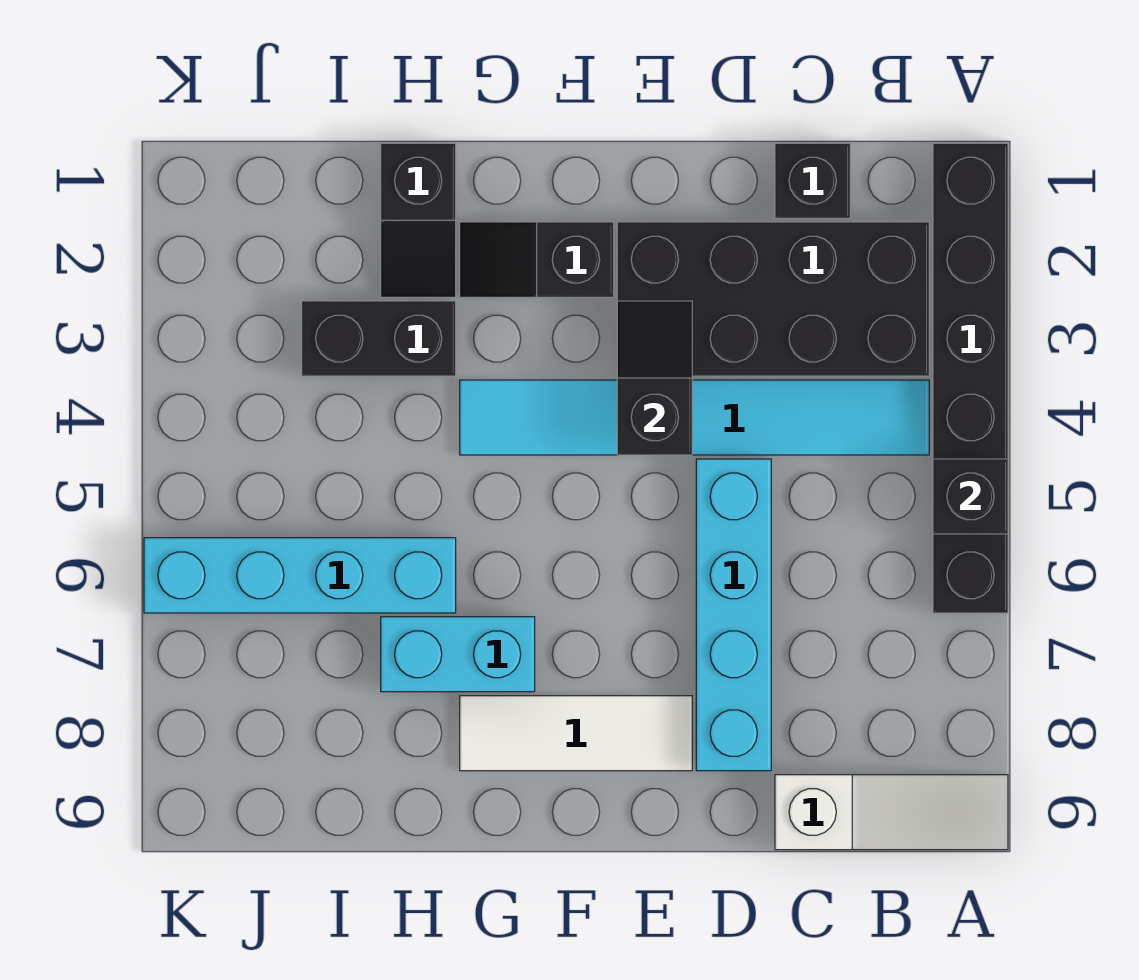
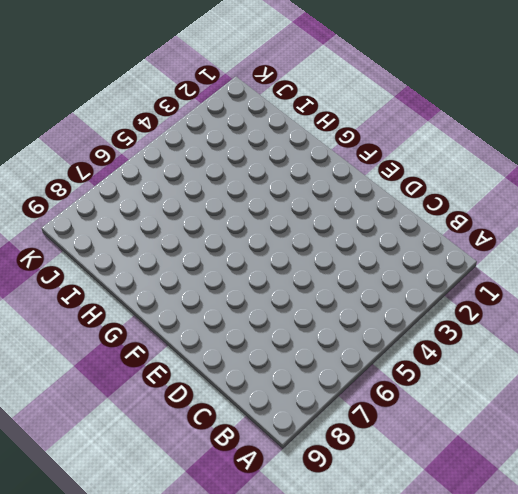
none -> black 1x6 brick [933,143,1008,613]
none -> white 1x3 slope [775,775,1008,850]
none -> black 2x4 brick [617,222,929,376]

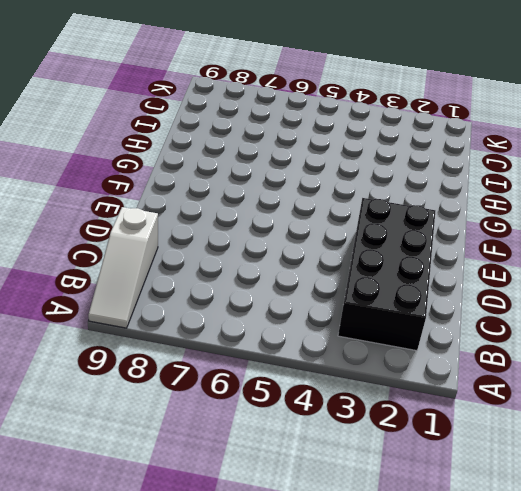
none -> black 1x6 brick [933,143,1008,613]
none -> cyan 1x6 tile [460,380,929,455]
none -> black 1x1 brick [775,143,850,218]

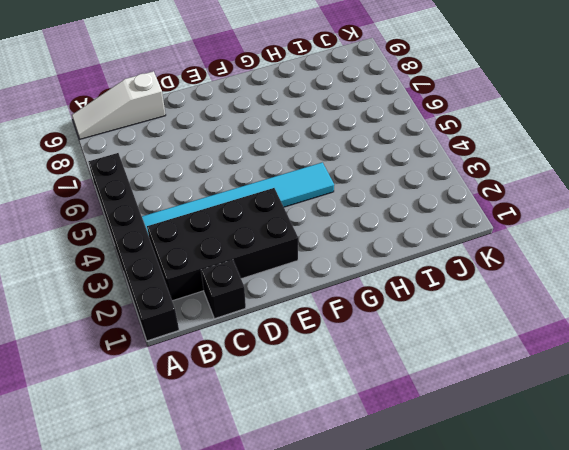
none -> cyan 1x4 brick [696,459,771,771]
none -> white 1x3 tile [460,696,692,771]
none -> black 1x2 slope [460,222,614,297]

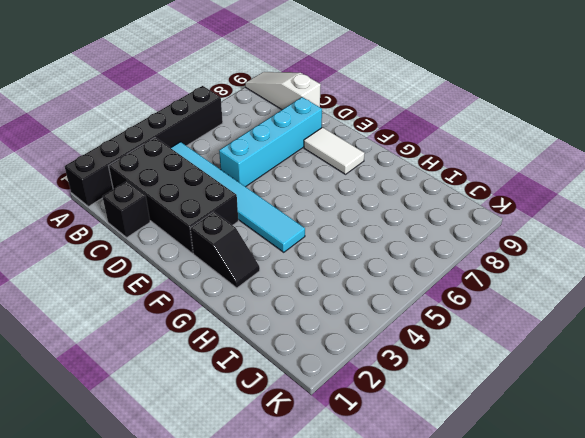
white 1x2 tile [304,127,365,174] -> white 1x3 tile [460,696,692,771]
none -> cyan 1x2 brick [381,617,535,692]
none -> black 1x2 slope [381,143,456,297]
none -> black 1x2 brick [302,301,456,376]

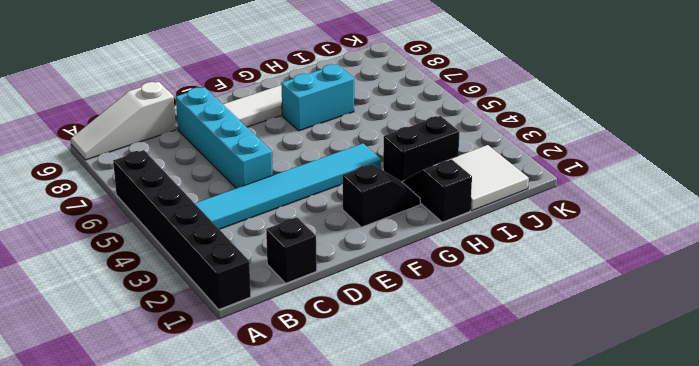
white 2x2 tile [432,145,529,211] -> none
none -> black 2x4 brick [617,222,929,376]
none -> cyan 1x4 brick [144,538,456,613]
none -> black 1x1 brick [933,459,1008,534]

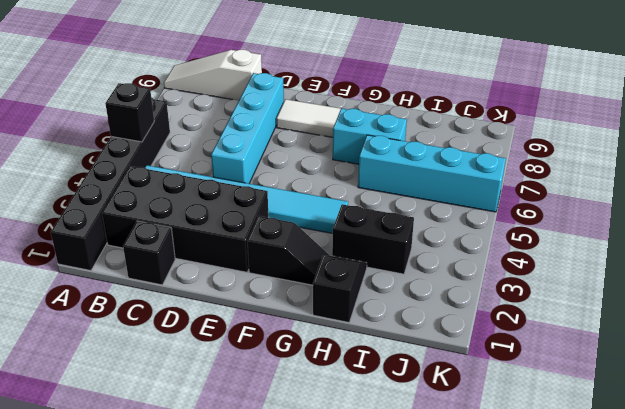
none -> black 1x2 slope [617,301,692,455]

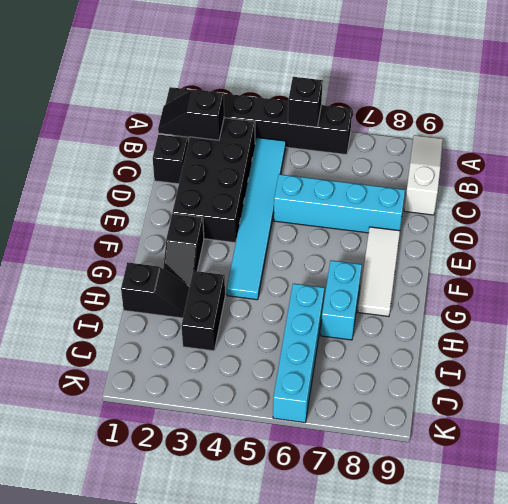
black 1x2 slope [158,89,224,140] -> black 1x2 slope moved to [617,301,692,455]

